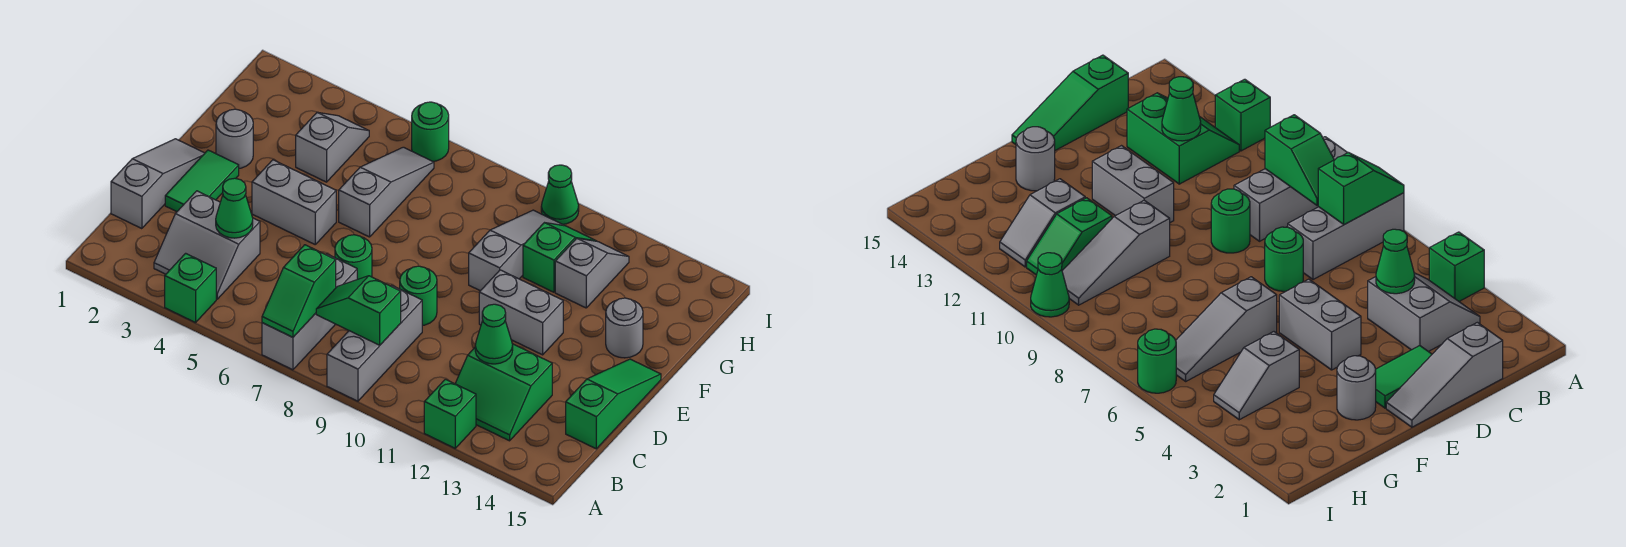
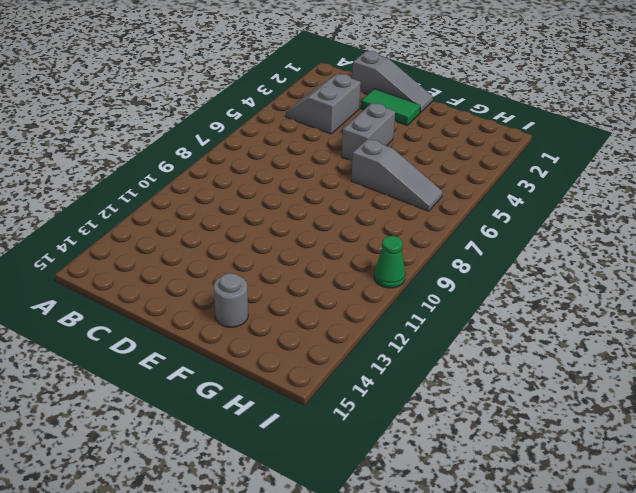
none -> green 1x1 brick [165,253,216,323]
none -> grey 1x3 brick [262,254,357,370]
none -> grey 1x3 brick [327,285,422,401]

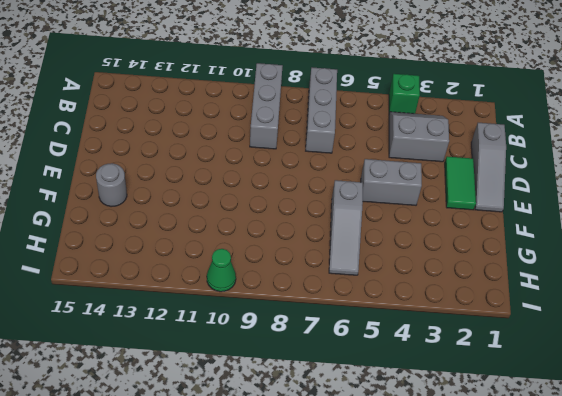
none -> green 1x1 brick [424,379,476,448]
none -> green 2x2 slope [455,344,552,441]
none -> green 1x3 slope [566,359,661,449]

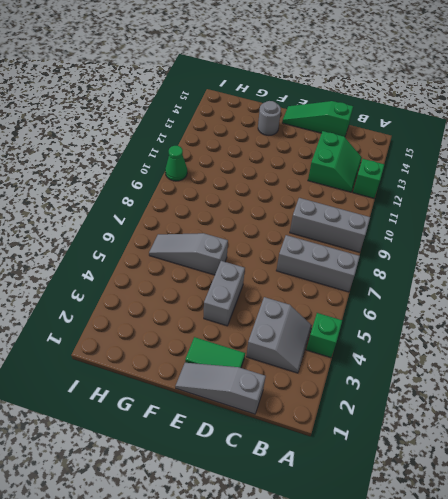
none -> green 1x1 round brick [335,235,372,279]
none -> green 1x1 round brick [400,266,437,326]
none -> grey 1x2 brick [479,270,563,355]

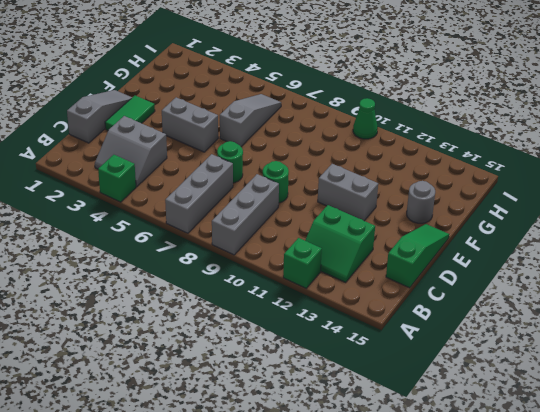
none -> grey 1x1 round brick [216,109,253,168]
none -> grey 1x3 slope [469,210,563,291]
none -> grey 1x2 slope [296,112,369,182]

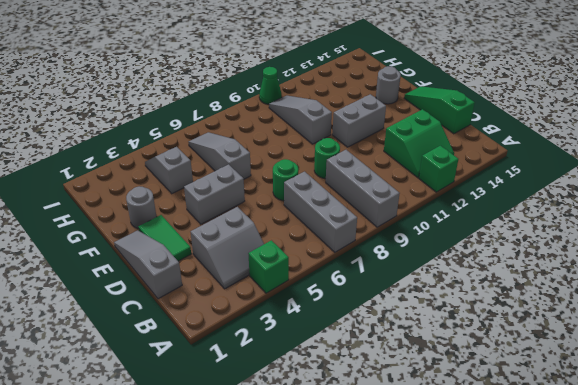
none -> green 1x2 slope [523,223,595,292]
none -> grey 1x2 slope [555,238,629,308]
none -> green 1x1 round brick [412,102,449,161]

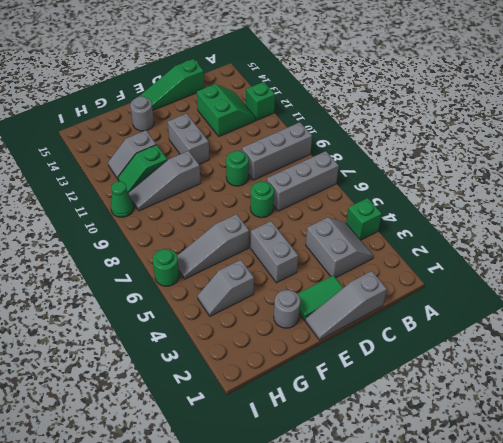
none -> green 1x2 slope [262,245,336,337]
none -> green 1x2 slope [316,276,401,345]
none -> green 1x1 cone [216,178,253,238]

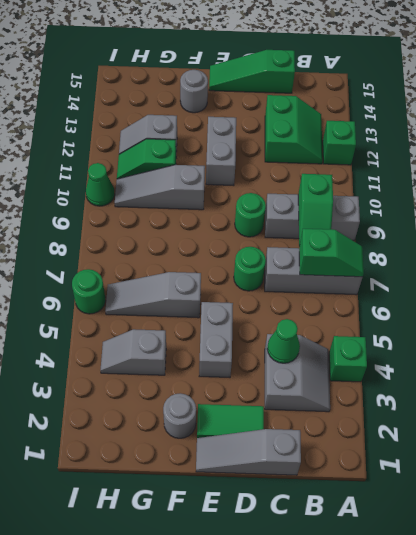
none -> green 1x1 cone [475,304,513,364]

